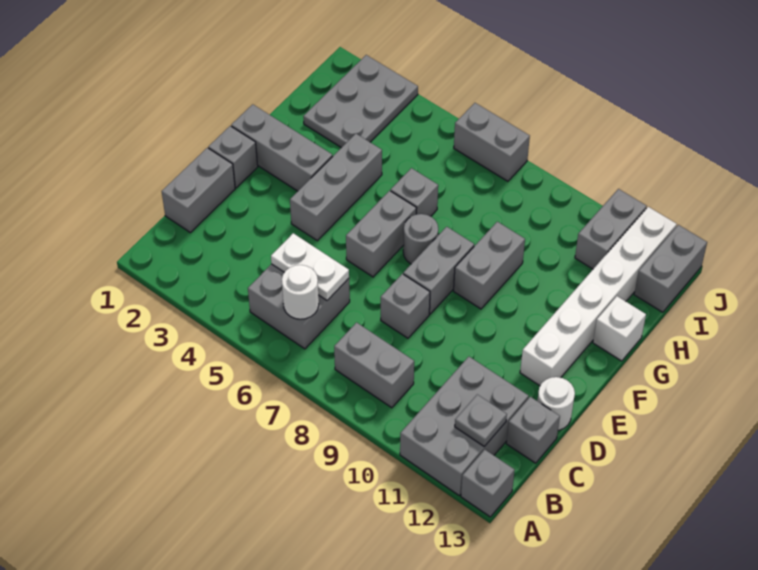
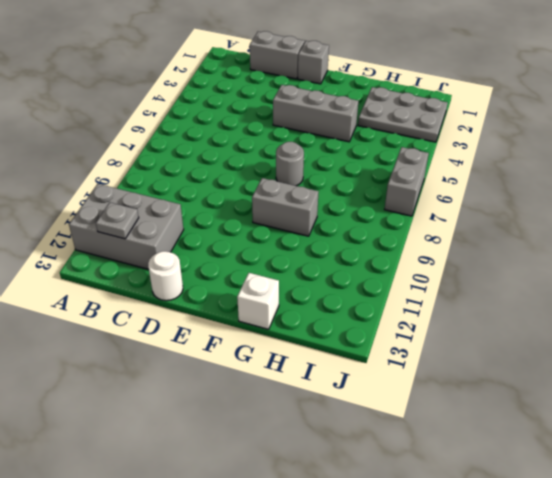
none -> grey 1x1 brick [461,450,515,517]
none -> grey 2x2 brick [248,264,350,349]
none -> grey 1x2 brick [334,323,414,408]

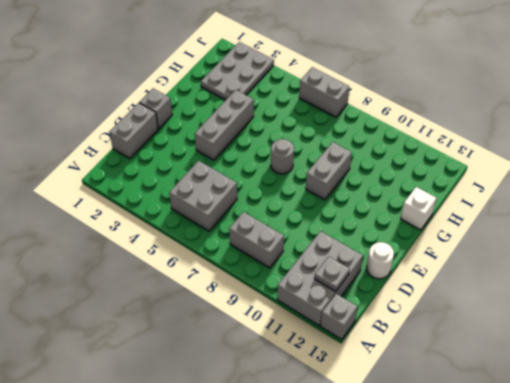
none -> grey 1x1 brick [506,397,560,463]
none -> grey 1x1 brick [381,274,430,338]
none -> grey 1x2 brick [346,191,416,277]

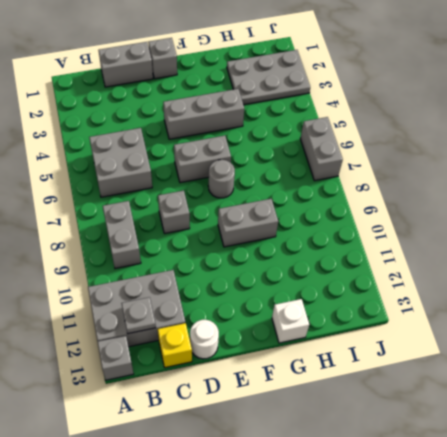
yellow 1x1 brick [158,323,192,368] -> grey 1x1 brick [506,397,560,463]
none -> grey 1x2 brick [403,227,474,314]
none -> white 1x6 brick [520,207,677,386]
none -> grey 1x3 brick [231,104,333,191]

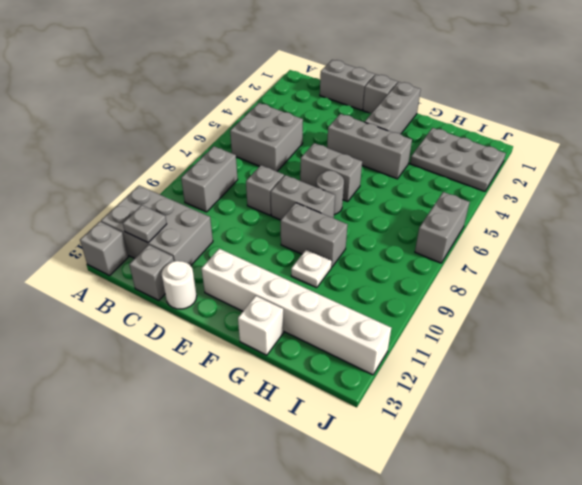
white 1x1 plate [291,250,332,288] -> none
none -> grey 1x1 brick [391,168,438,216]
none -> grey 1x2 brick [575,189,647,269]
none -> grey 1x2 brick [634,225,707,312]

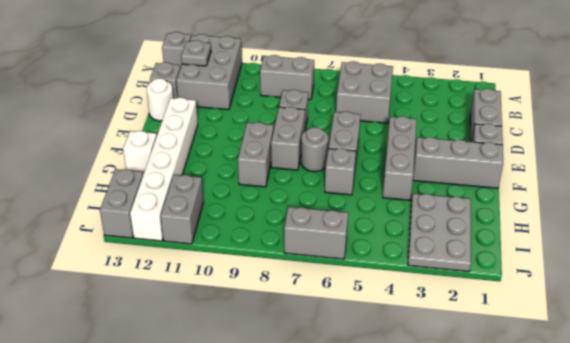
none -> white 1x1 round brick [282,265,319,319]
none -> white 1x2 plate [271,233,349,300]

